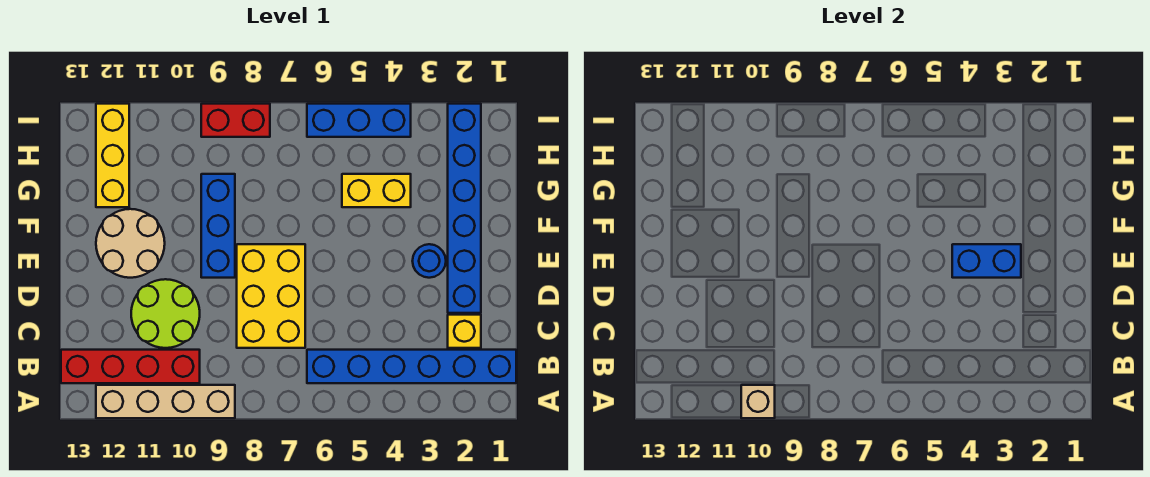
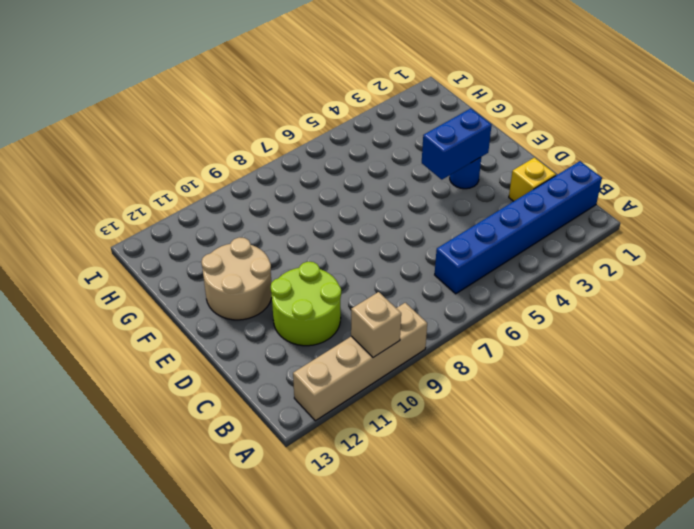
none -> red 1x4 brick [61,350,200,383]
none -> yellow 2x3 brick [237,244,305,348]
none -> blue 1x6 brick [448,104,481,313]

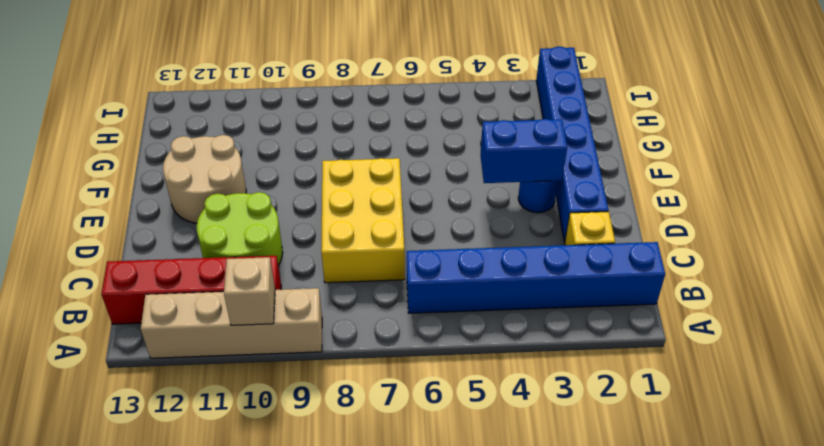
none -> blue 1x3 brick [201,174,235,278]
none -> yellow 1x2 brick [342,174,411,207]
none -> yellow 1x3 brick [96,104,129,207]

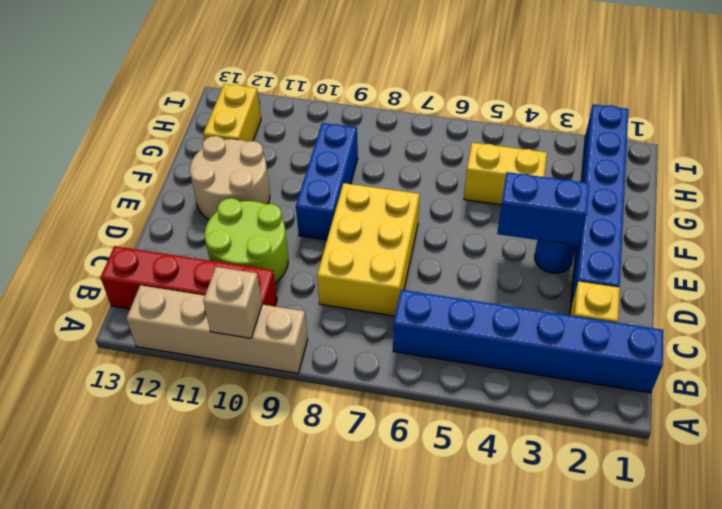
yellow 1x2 brick [203,84,261,142] -> yellow 1x3 brick [96,104,129,207]
none -> blue 1x3 brick [307,104,411,137]
none -> red 1x2 brick [201,104,270,137]

